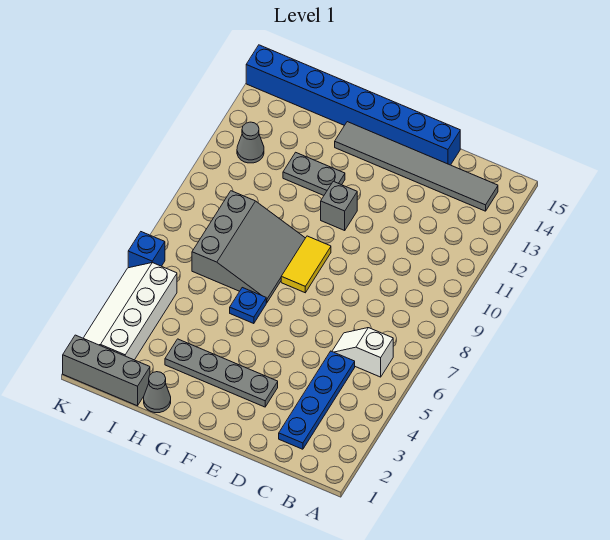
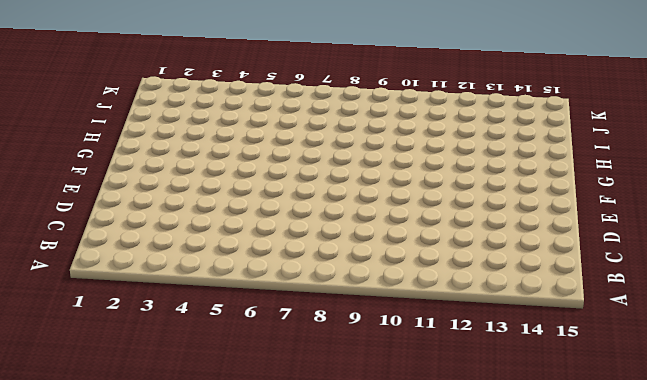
none -> white 1x2 slope [332,328,393,377]
none -> grey 1x6 tile [335,122,498,211]
none -> blue 1x4 plate [279,351,355,449]

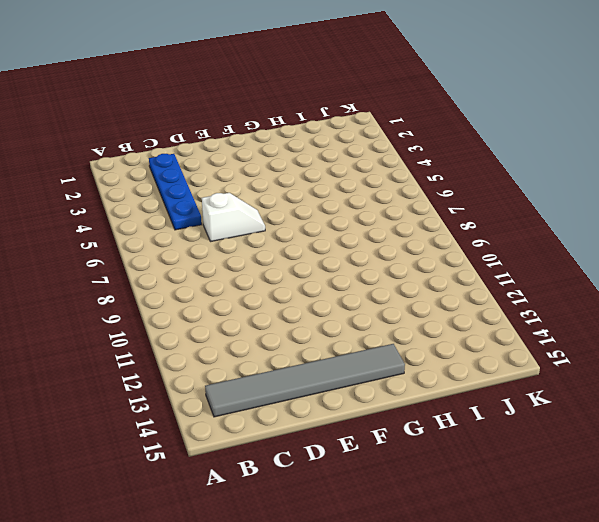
white 1x2 slope [202,193,265,242] -> white 1x2 slope moved to [332,328,393,377]
none -> blue 1x8 brick [246,45,460,165]
none -> grey 1x4 plate [165,339,278,407]
none -> yellow 1x2 tile [281,236,331,293]

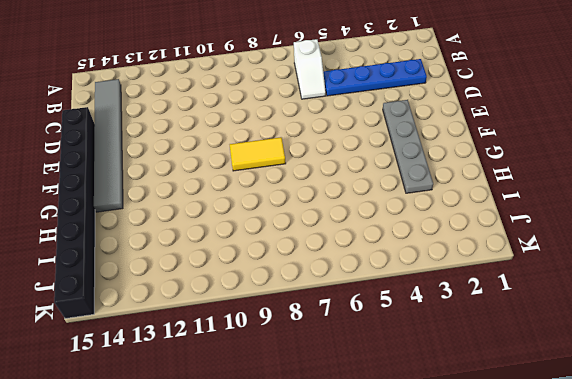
black 1x8 brick [54,107,95,318] -> blue 1x8 brick [246,45,460,165]
none -> grey 1x1 brick [321,181,357,230]
none -> blue 1x1 plate [230,288,266,324]
none -> grey 3x3 slope [192,191,305,303]

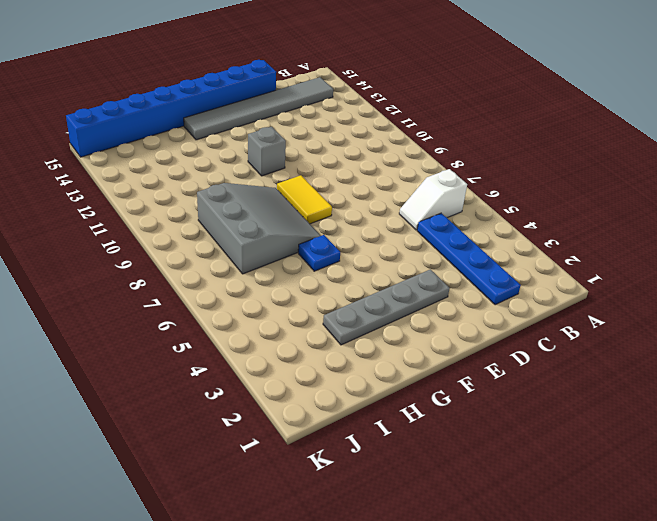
none -> grey 1x2 plate [283,152,345,195]
none -> grey 1x1 cone [144,372,171,413]
none -> grey 1x3 brick [63,335,150,406]

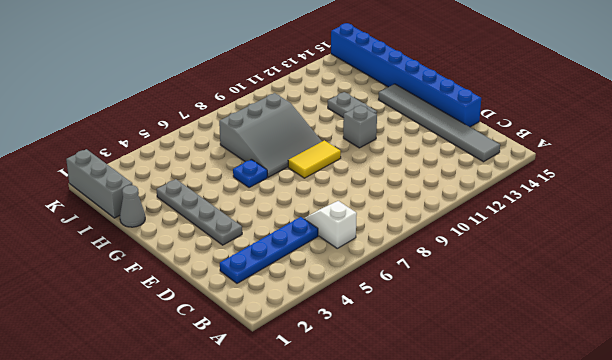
none -> white 2x4 slope [83,263,177,360]
none -> grey 1x1 cone [237,122,264,163]
none -> blue 1x1 brick [128,232,165,268]

